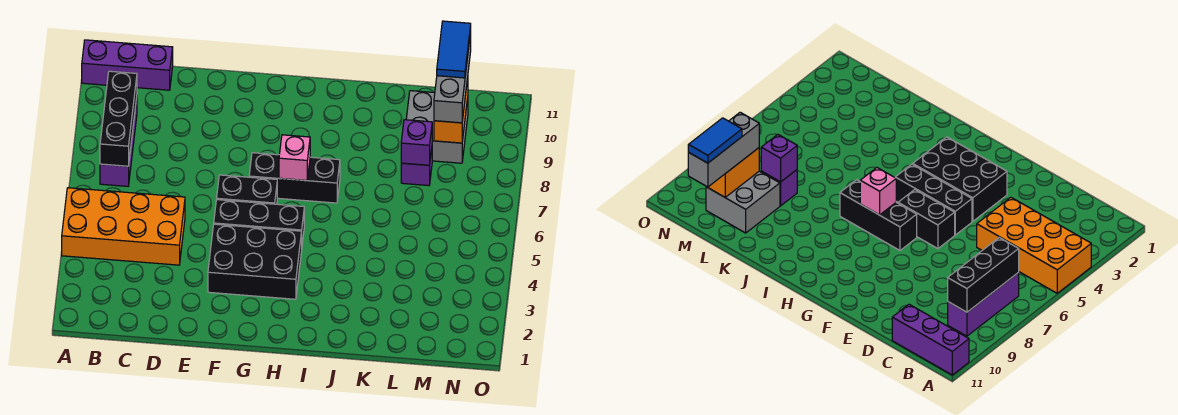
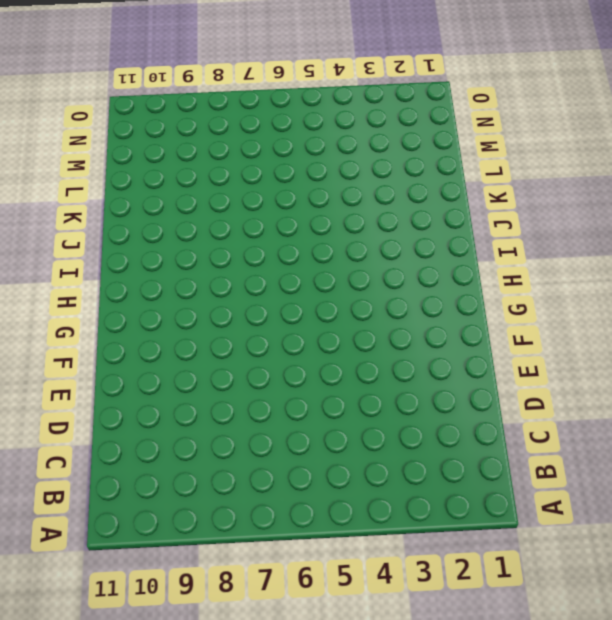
none -> orange 2x4 brick [62,188,185,265]
none -> purple 1x3 brick [82,40,173,90]
none -> purple 1x3 brick [100,98,137,186]

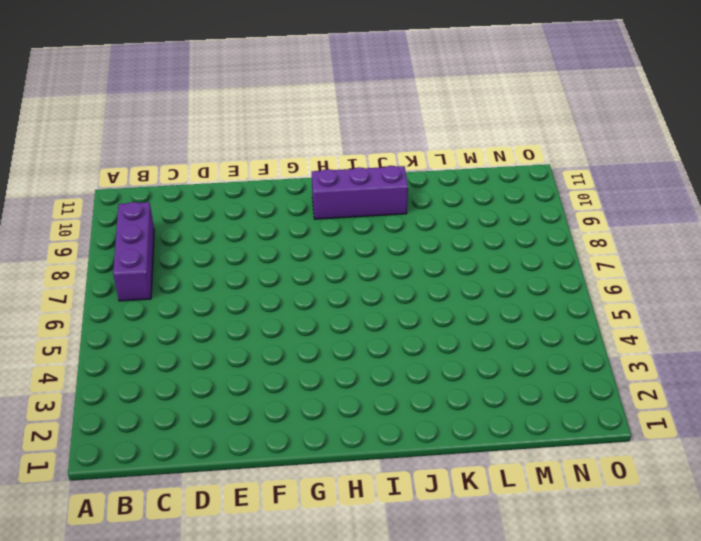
purple 1x3 brick [312,166,408,219] -> purple 1x3 brick moved to [82,40,173,90]
none -> orange 2x4 brick [62,188,185,265]
none -> black 2x3 brick [208,224,302,299]
none -> black 1x3 brick [214,200,304,243]

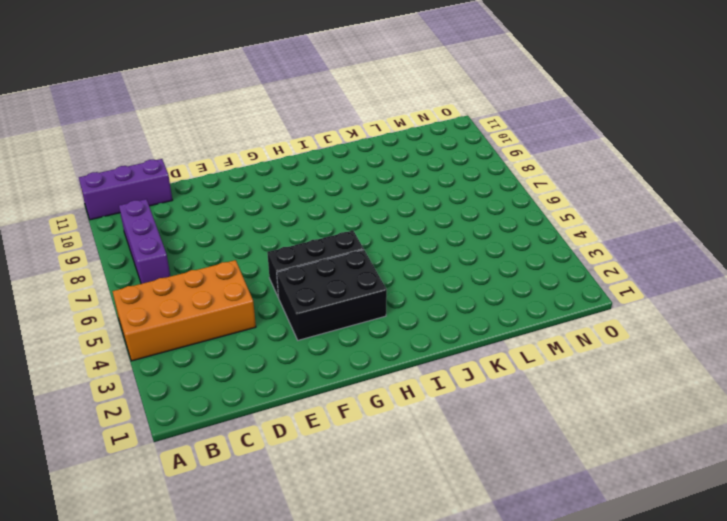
none -> black 1x2 brick [217,175,277,204]
none -> black 1x3 brick [249,153,340,203]
none -> purple 1x1 brick [401,149,432,186]

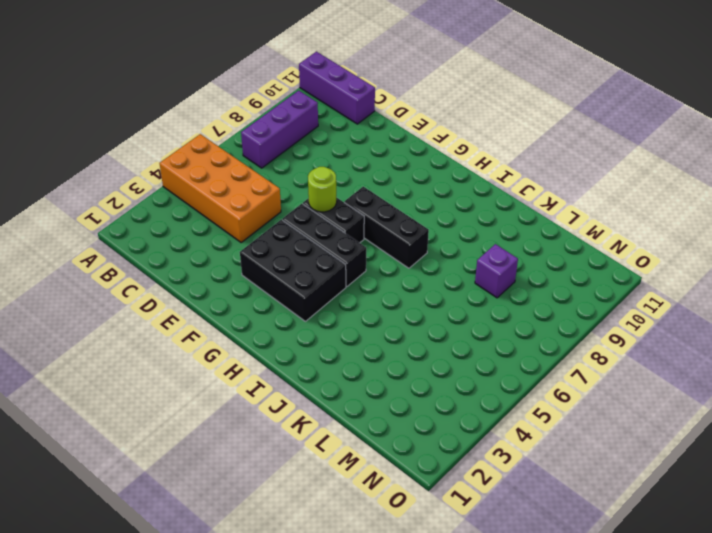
lime 1x1 round brick [308,167,337,212] -> none
none -> grey 2x2 brick [406,91,468,163]
none -> black 1x3 brick [100,71,137,166]
none -> pink 1x1 brick [279,135,310,180]

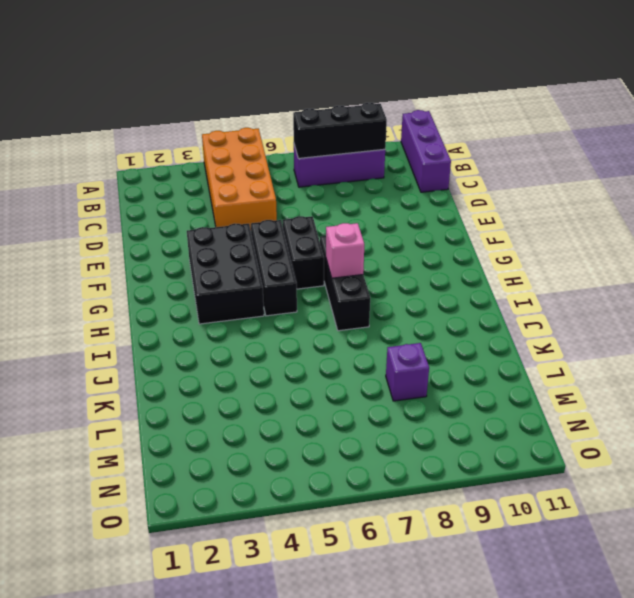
none -> grey 2x2 brick [406,91,468,163]
none -> purple 1x1 brick [401,120,432,165]
none -> orange 1x2 brick [434,78,468,143]

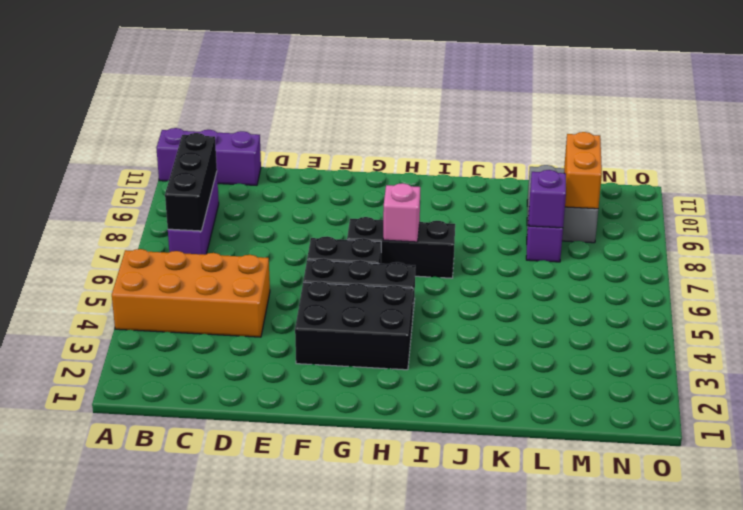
none -> grey 1x3 brick [434,33,471,123]
none -> blue 1x2 tile [437,21,471,78]

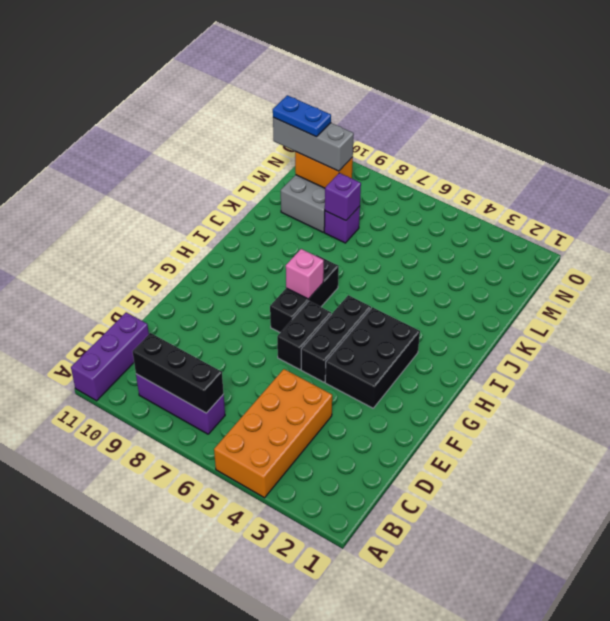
blue 1x2 plate [273,95,331,137] -> blue 1x2 tile [437,21,471,78]

